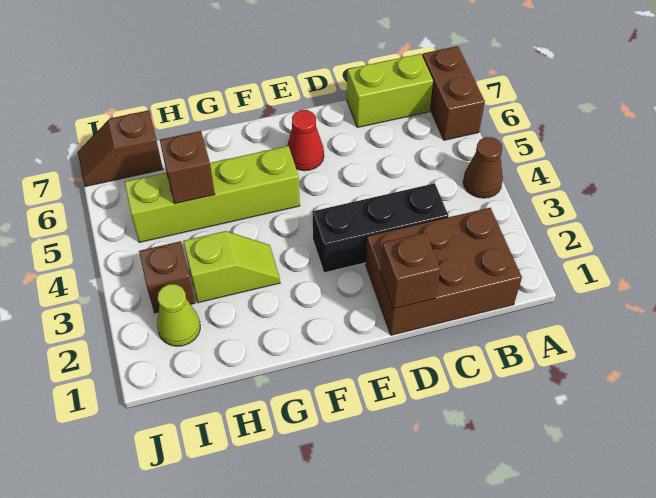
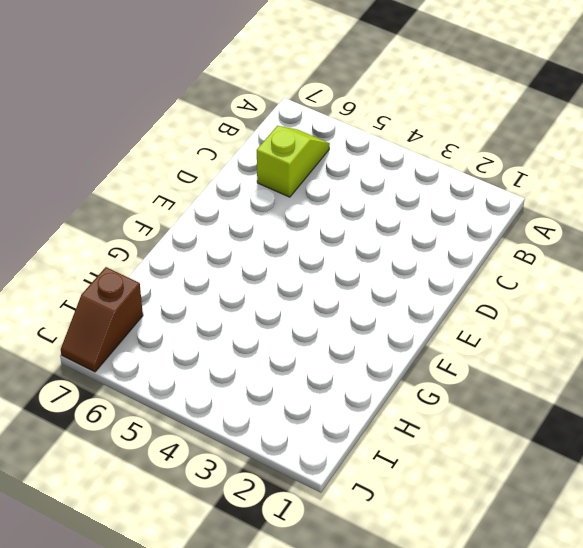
lime 1x2 slope [257,126,330,197] -> lime 1x2 slope moved to [183,231,280,303]
none -> brown 1x1 cone [463,137,503,198]
none -> brown 1x2 brick [423,46,485,140]
none -> brown 2x3 brick [366,208,522,335]

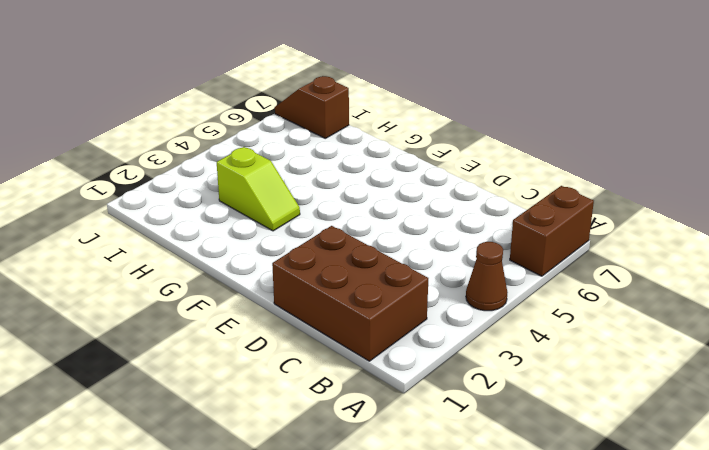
none -> lime 1x2 brick [347,54,433,127]
none -> black 1x3 brick [312,183,448,273]
none -> red 1x1 cone [287,110,324,171]

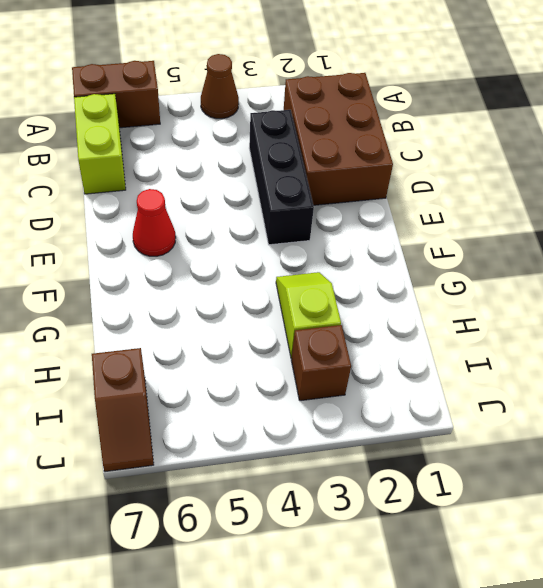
none -> lime 1x4 brick [124,146,300,243]
none -> lime 1x1 cone [157,284,200,346]
none -> brown 1x1 brick [380,232,441,309]

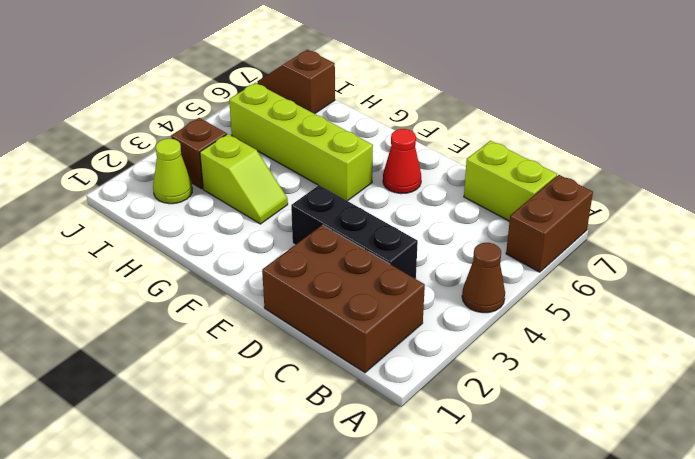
none -> brown 1x1 brick [380,232,441,309]
none -> brown 1x1 brick [160,131,215,204]

